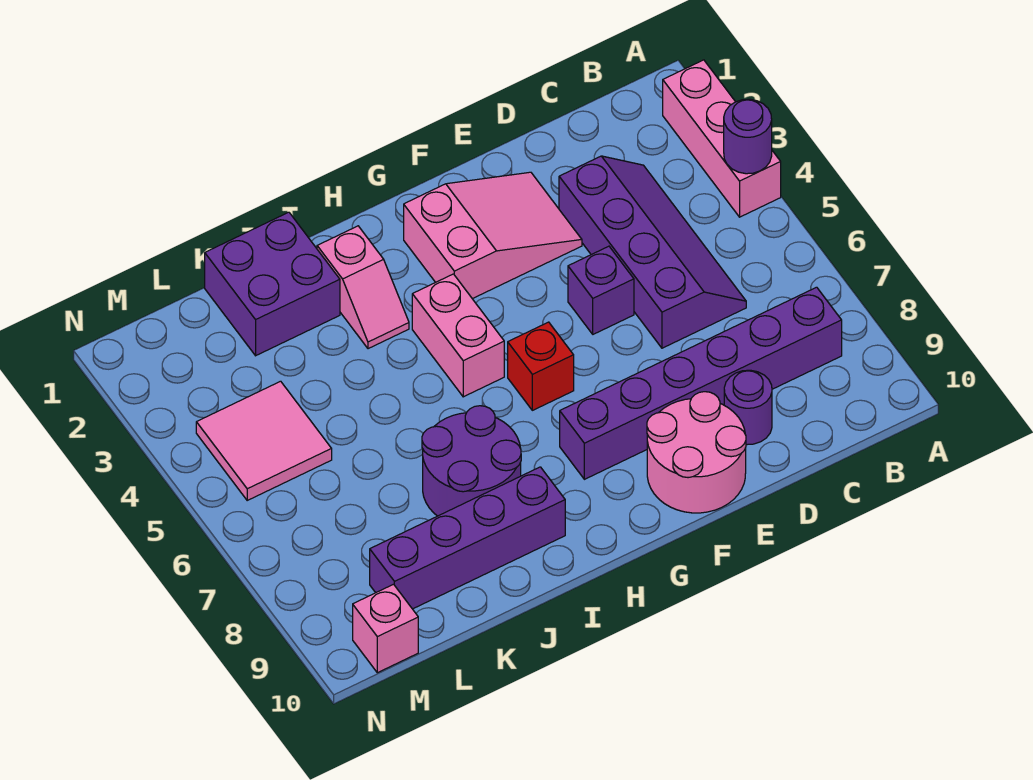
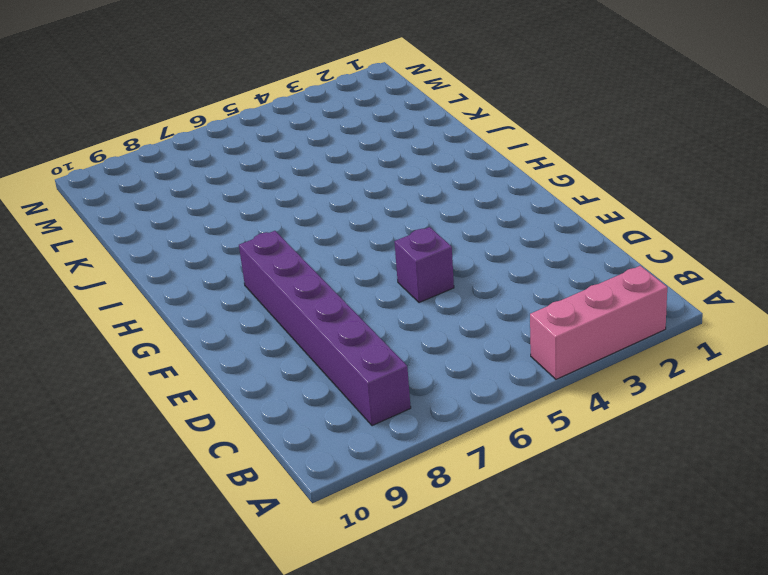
none -> purple 2x4 slope [559,156,746,348]
none -> purple 1x1 round brick [724,370,772,445]
none -> pink 2x3 slope [404,172,582,299]

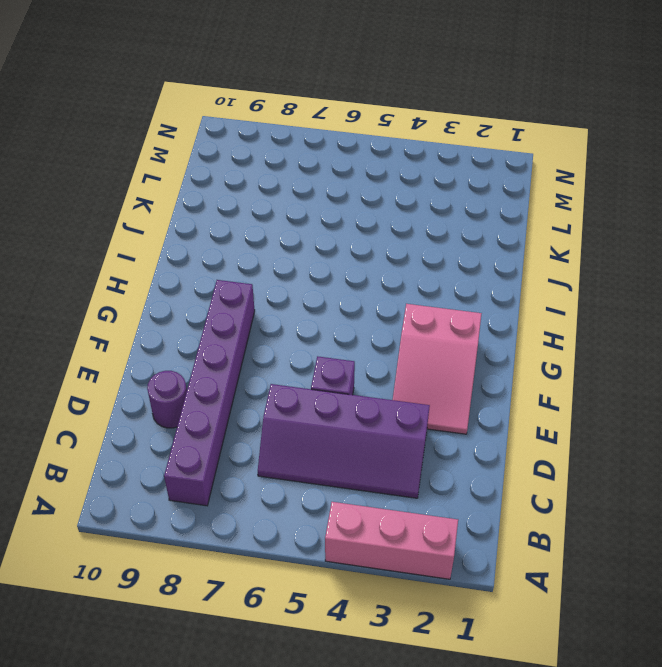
none -> pink 2x2 round brick [647,392,746,513]
none -> red 1x1 brick [508,322,574,410]
none -> pink 1x2 brick [412,274,504,397]

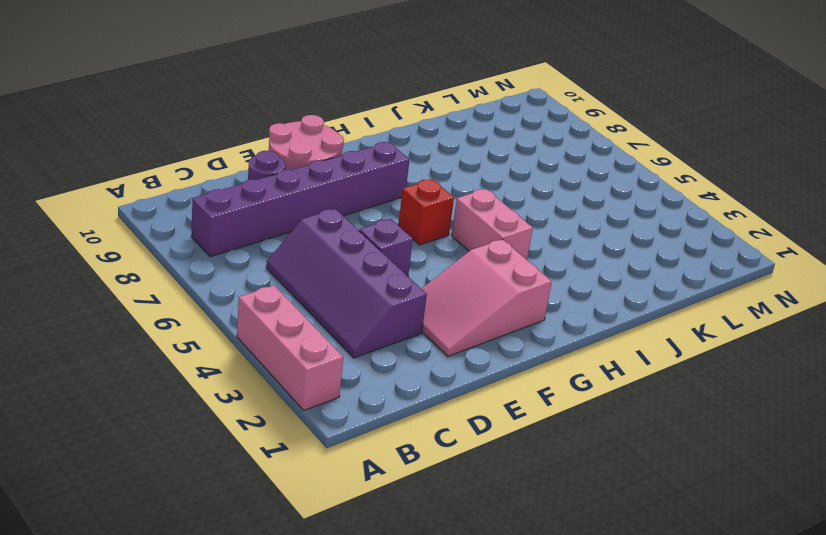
none -> pink 1x2 slope [317,226,409,349]
none -> purple 2x2 round brick [422,406,521,516]
none -> purple 1x4 brick [370,467,565,609]

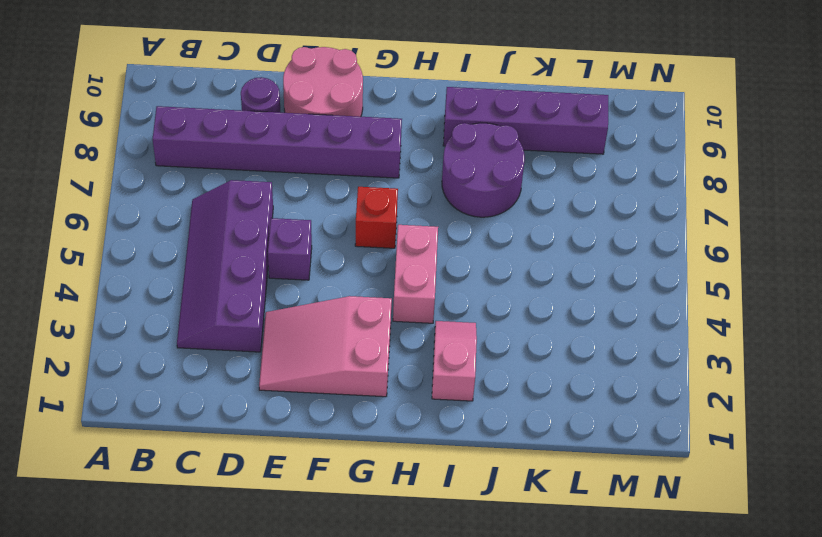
none -> pink 1x3 brick [663,60,781,217]
none -> purple 2x2 brick [205,212,340,356]
none -> pink 2x2 tile [196,381,332,500]

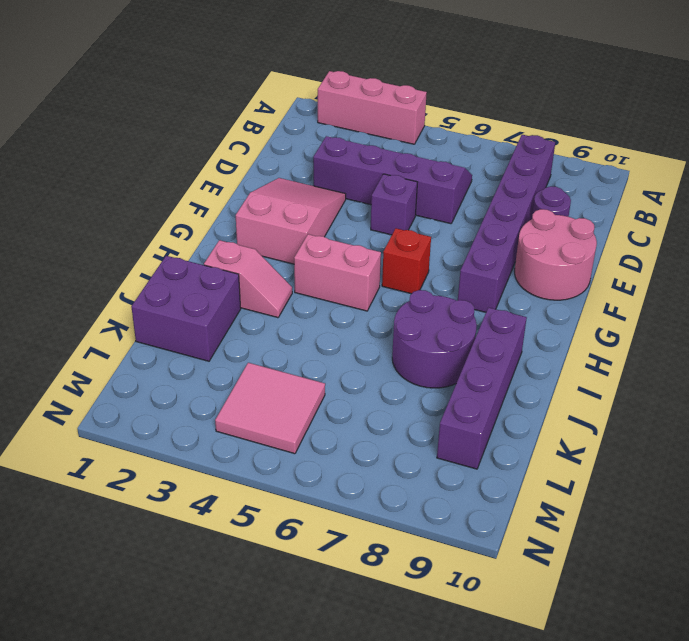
none -> pink 1x1 brick [353,584,418,673]
none -> purple 1x1 round brick [724,99,772,174]

